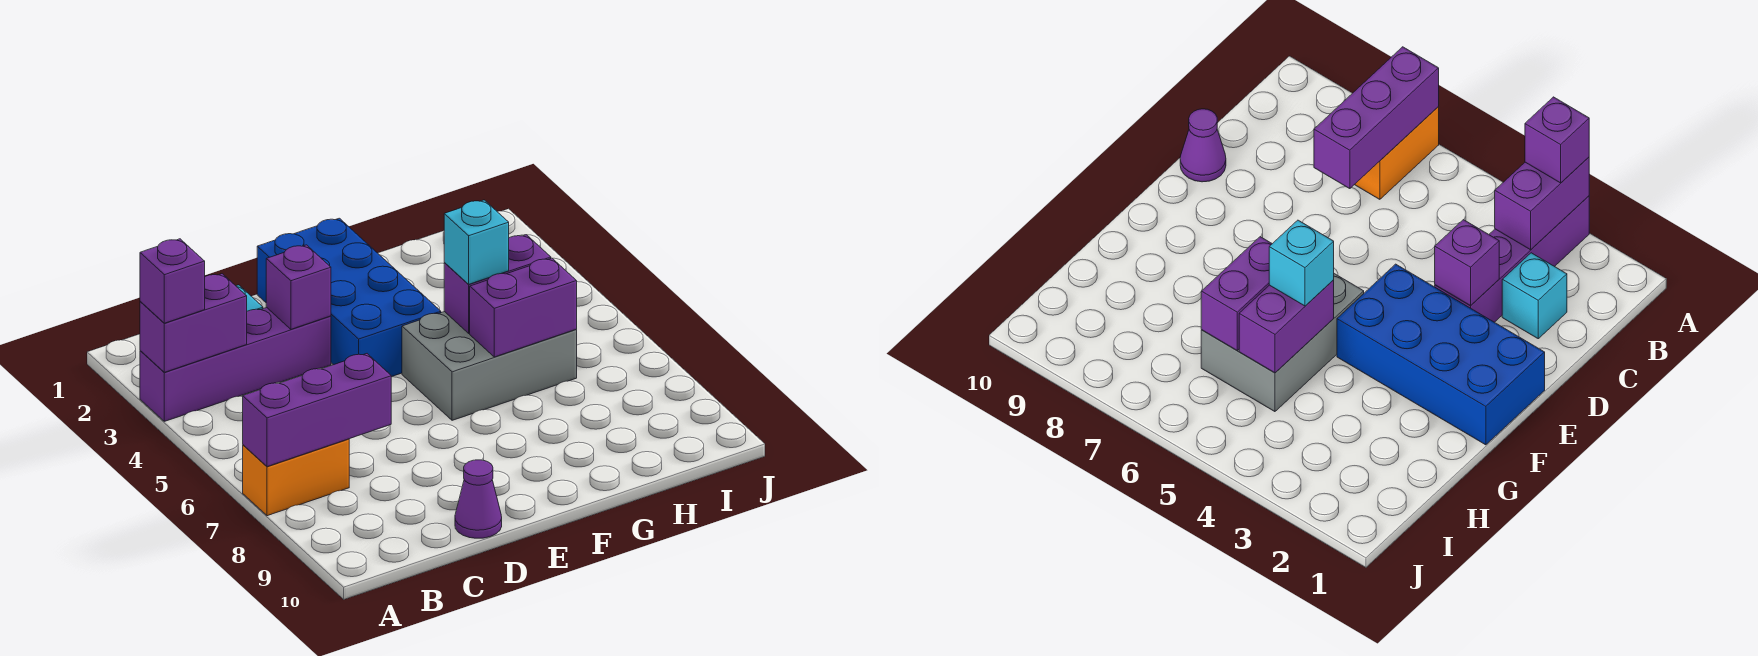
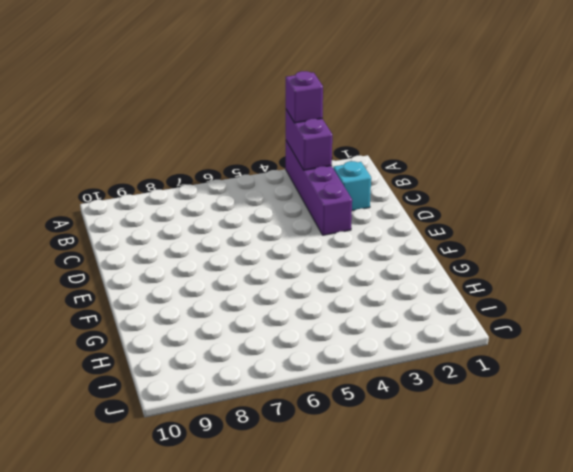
none -> orange 1x2 brick [243,439,349,516]
none -> purple 1x1 cone [455,460,502,538]
none -> blue 2x4 brick [257,218,441,377]

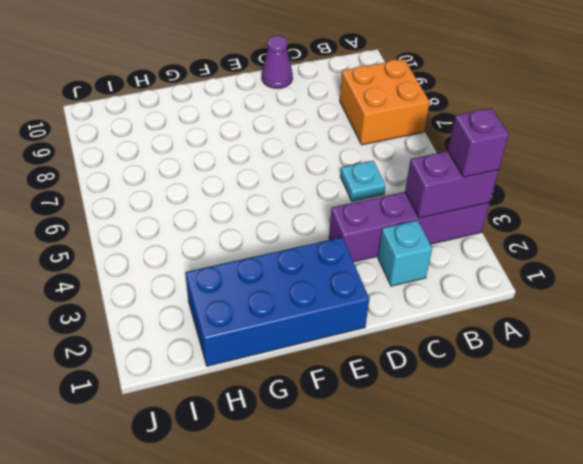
orange 2x2 brick [340,59,430,145] -> orange 1x2 brick [243,439,349,516]
cyan 1x1 plate [340,161,386,201] -> none
blue 2x4 brick [185,237,369,366] -> blue 2x4 brick turned to [257,218,441,377]
none -> grey 2x3 brick [402,312,577,420]
none -> purple 1x3 brick [243,354,391,467]
none -> purple 1x1 brick [266,245,331,329]

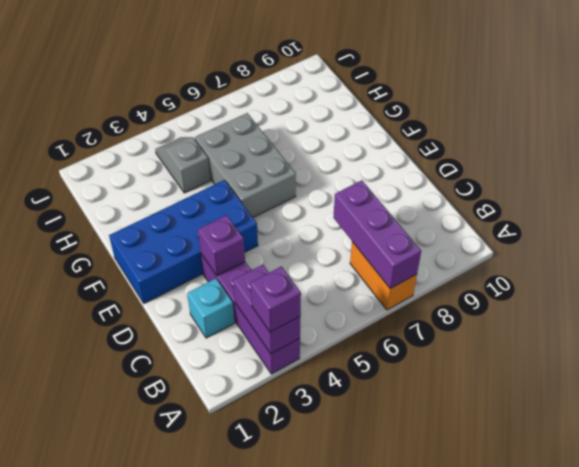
grey 1x2 slope [155,137,210,193] -> none
none -> purple 1x1 cone [455,460,502,538]
none -> purple 1x2 brick [444,235,551,333]
none -> purple 1x2 brick [470,258,577,357]

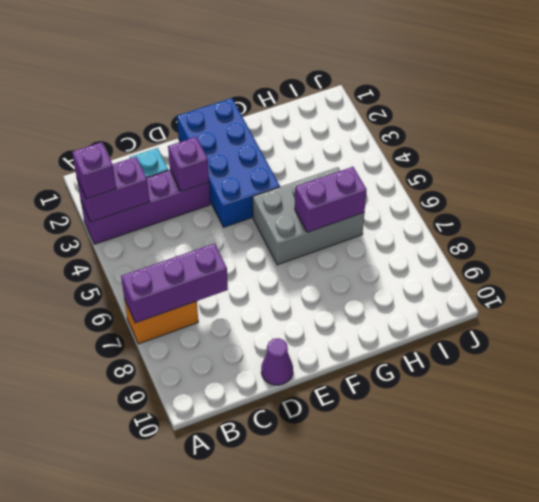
none -> purple 1x2 brick [444,235,551,333]
none -> cyan 1x1 brick [444,200,509,284]

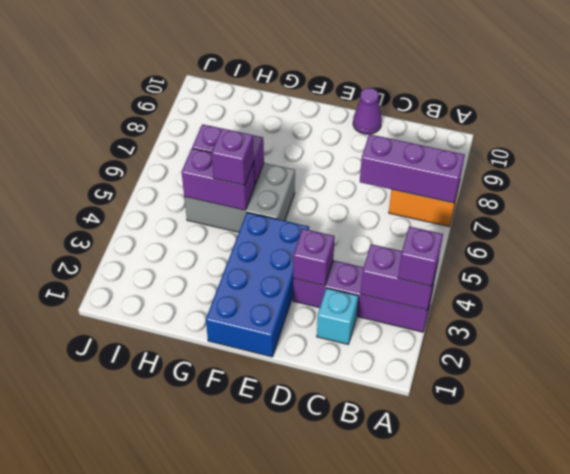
purple 1x1 brick [212,128,254,185] -> cyan 1x1 brick [444,200,509,284]

